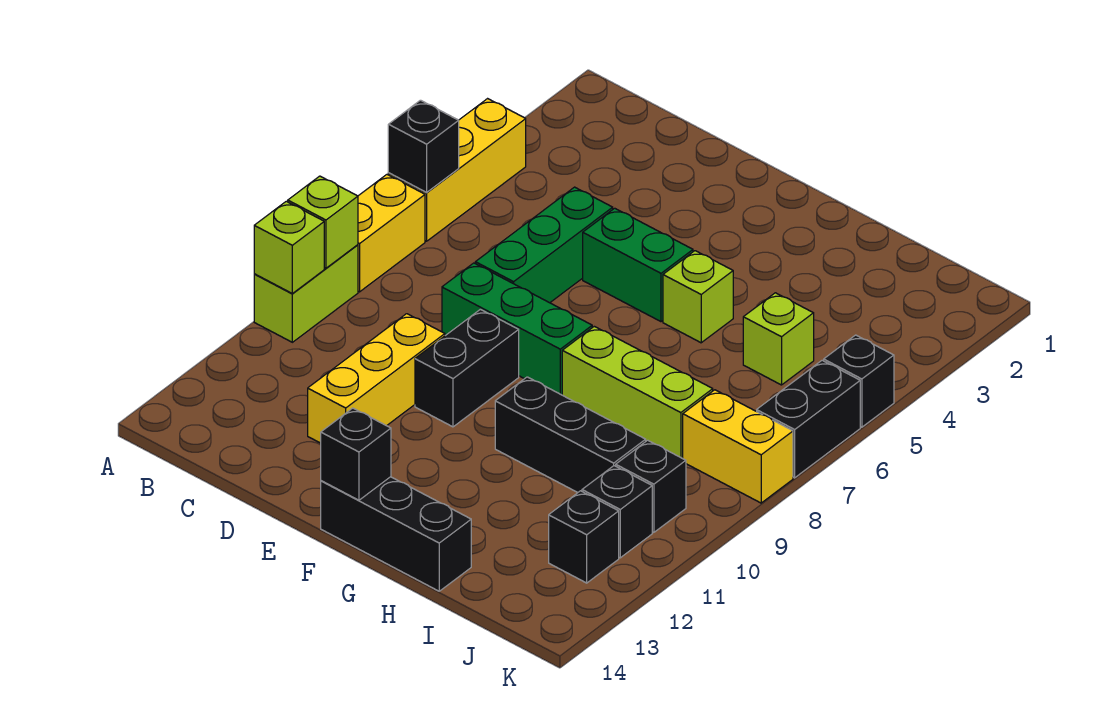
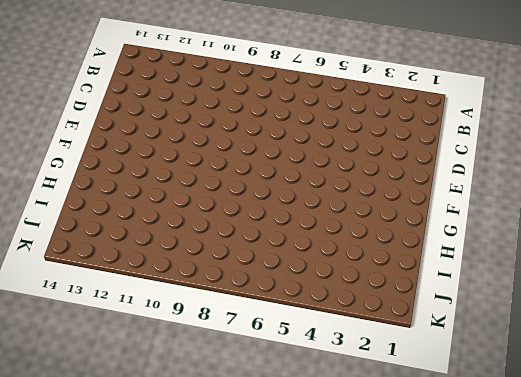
none -> yellow 1x3 brick [388,99,526,241]
none -> yellow 1x2 brick [358,175,425,292]
none -> lime 1x2 brick [254,245,358,342]

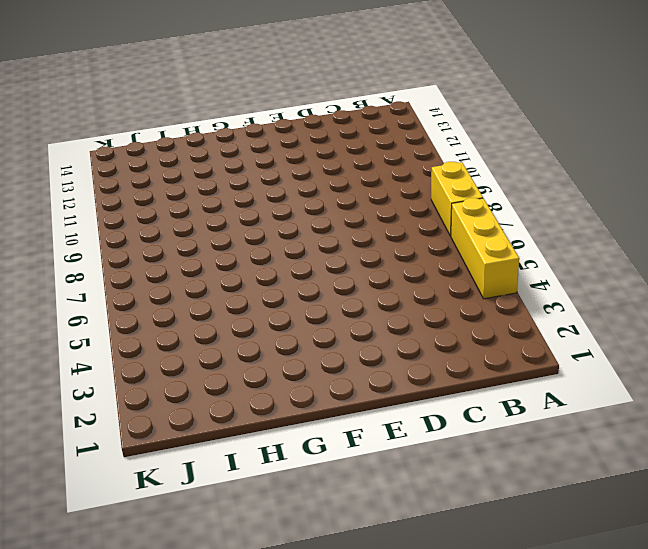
none -> lime 1x2 brick [254,245,358,342]
none -> green 1x3 brick [475,187,613,303]
none -> green 1x3 brick [442,263,592,395]

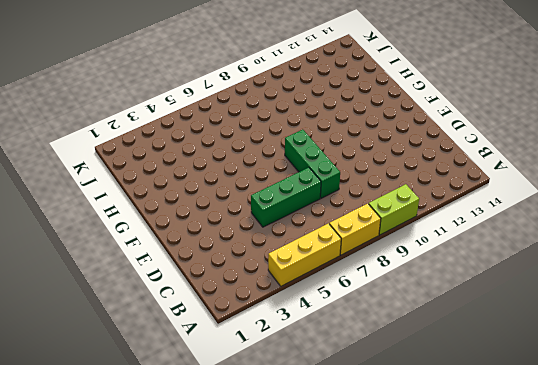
none -> yellow 1x3 brick [308,314,445,443]
none -> green 1x2 brick [583,208,693,322]
none -> black 1x2 brick [415,309,519,427]

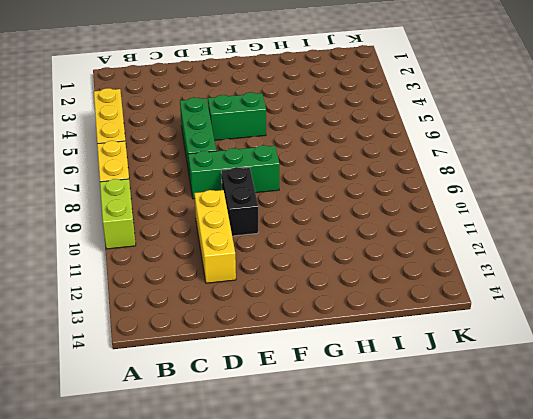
none -> black 1x3 brick [321,477,471,591]
none -> lime 1x1 brick [663,251,733,343]
none -> lime 1x3 brick [562,326,713,458]

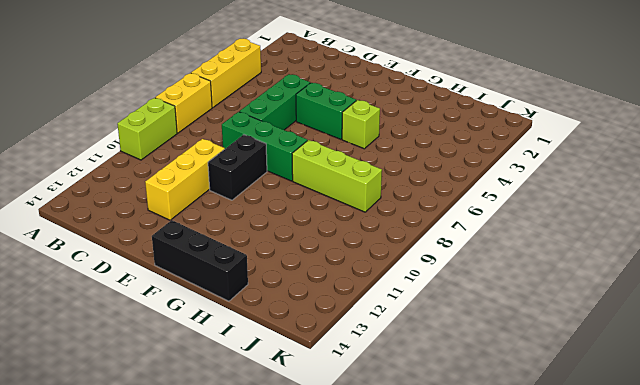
none -> black 1x3 brick [495,377,646,493]
none -> lime 1x1 brick [743,293,814,385]
none -> yellow 1x2 brick [683,390,793,503]

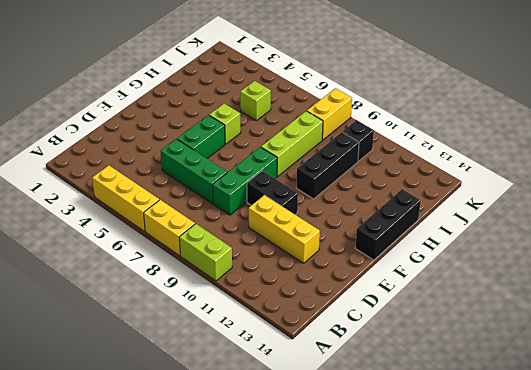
none -> black 1x1 brick [582,466,652,558]
none -> black 1x1 brick [549,491,619,583]
none -> black 1x1 brick [824,335,894,427]

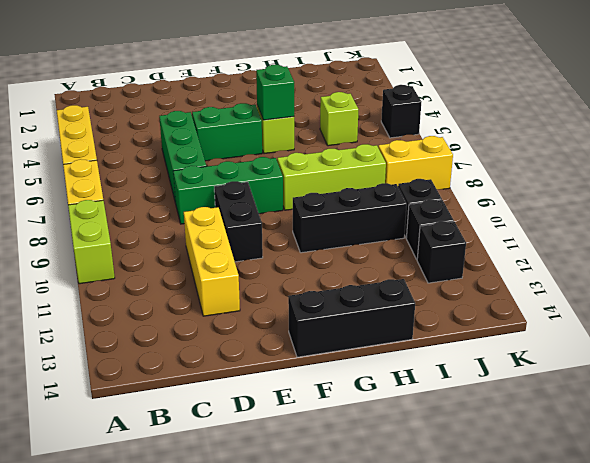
green 1x1 brick [256,65,294,120] -> none
none -> black 1x2 brick [757,360,860,478]
none -> black 1x1 brick [388,100,459,192]
none -> lime 1x1 brick [288,176,358,268]

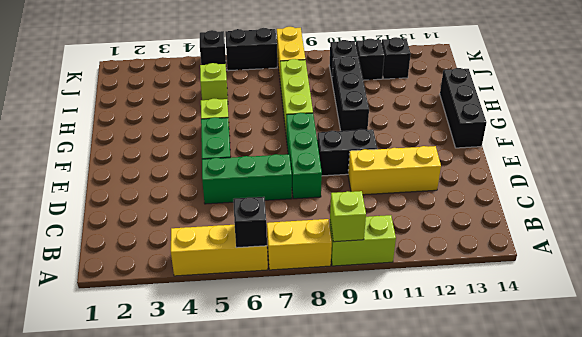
none -> lime 1x1 brick [254,201,324,293]
none -> black 1x1 brick [321,408,391,500]

